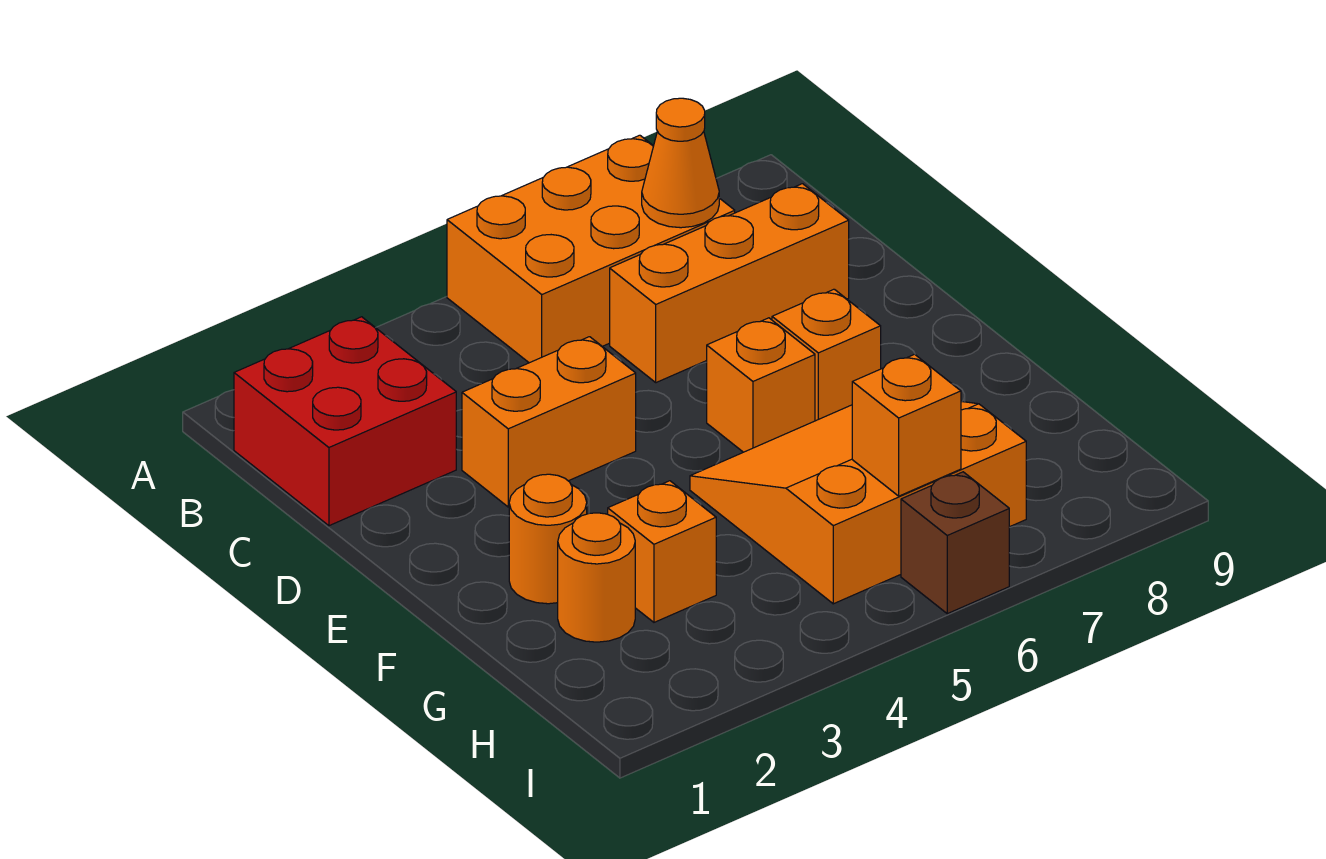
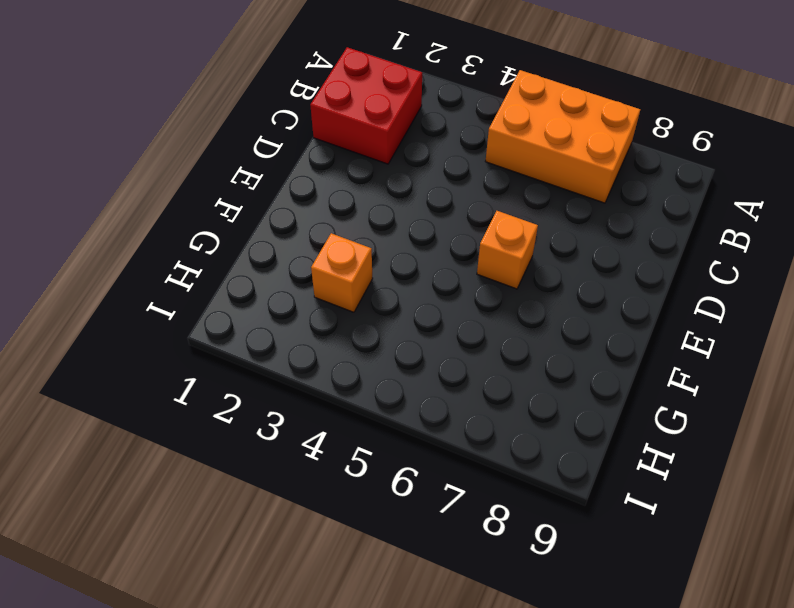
none -> orange 1x3 brick [610,184,849,383]
none -> orange 1x2 brick [462,337,636,507]
none -> orange 1x1 brick [772,289,881,421]

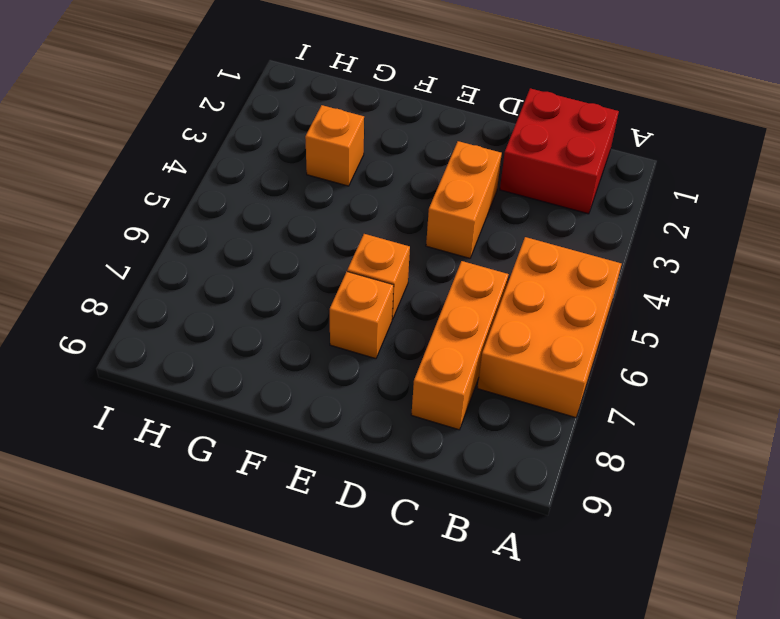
none -> orange 1x1 round brick [509,474,587,604]
none -> orange 3x3 slope [690,401,1026,604]
none -> orange 1x1 round brick [558,513,635,642]

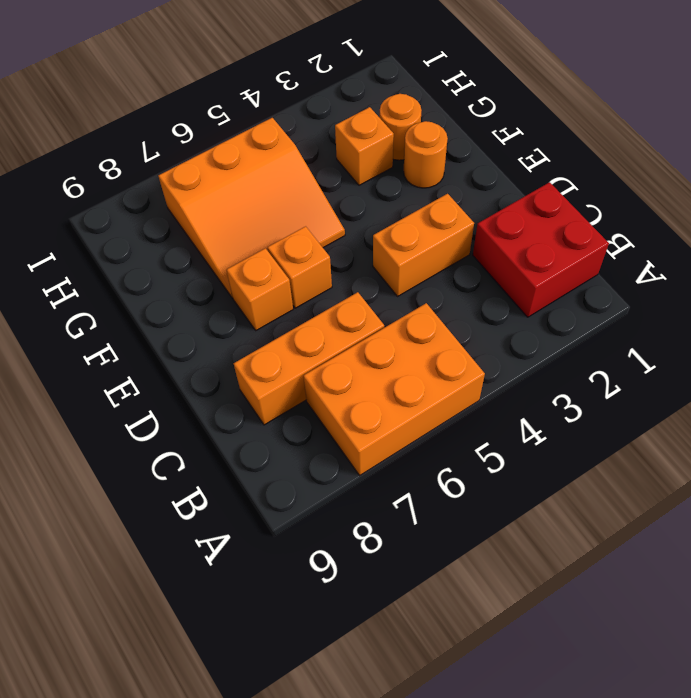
none -> brown 1x1 brick [901,472,1009,614]
none -> orange 1x1 cone [642,98,719,228]
none -> orange 1x1 brick [852,354,961,496]

